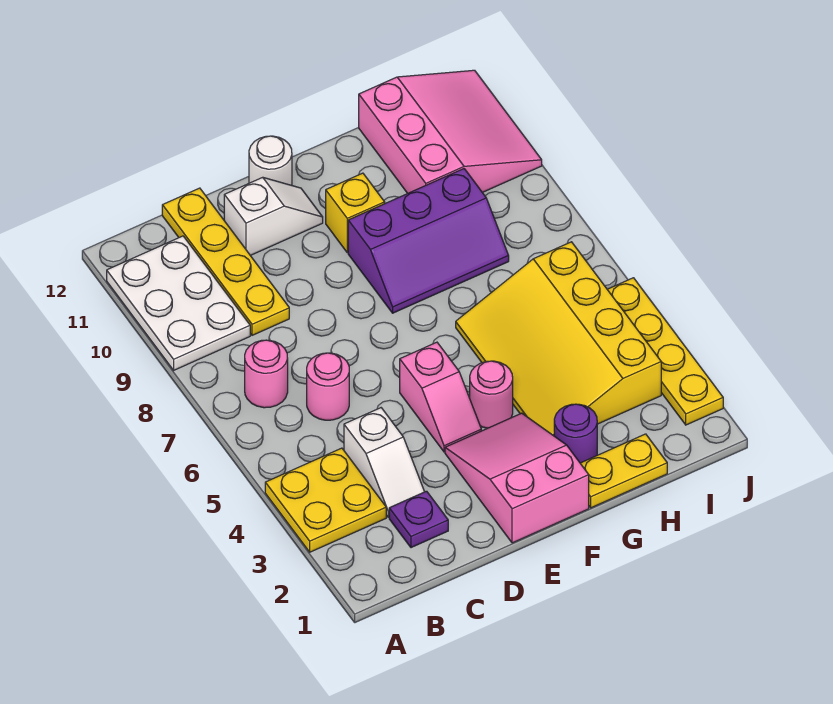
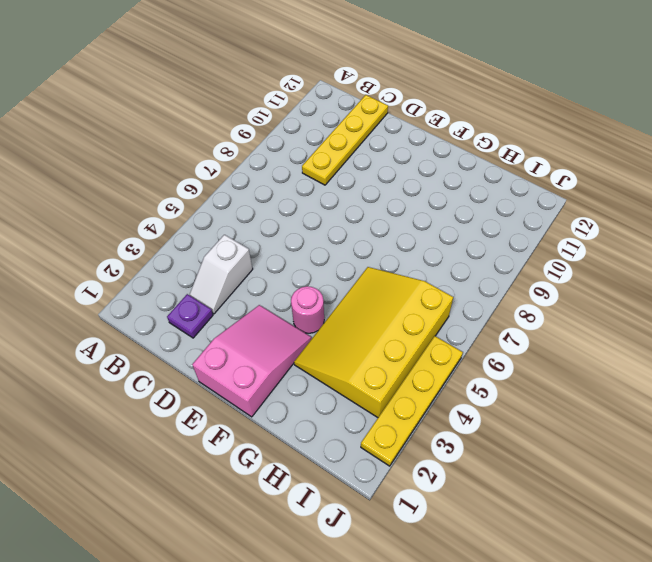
none -> yellow 2x2 plate [265,448,386,552]
none -> white 2x3 plate [107,236,250,370]
none -> pink 1x1 round brick [245,340,288,408]

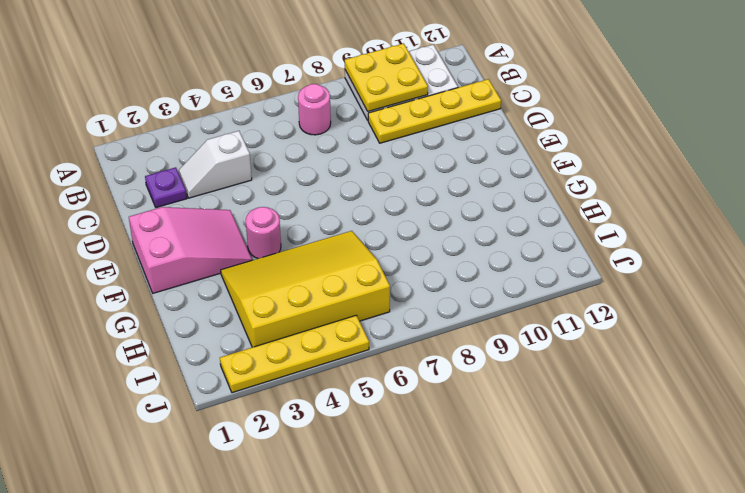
yellow 2x2 plate [345,43,428,112] -> yellow 2x2 plate moved to [265,448,386,552]
none -> pink 1x1 round brick [307,353,349,420]
none -> white 1x2 slope [224,177,323,256]
none -> pink 1x2 slope [400,342,481,452]

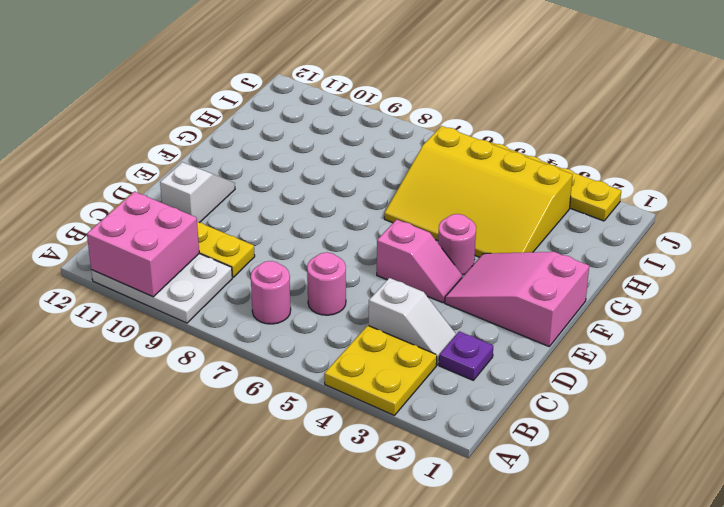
pink 2x2 brick [87,192,199,297] -> none
none -> white 1x1 round brick [249,136,292,185]
none -> purple 2x3 slope [348,169,509,313]
none -> yellow 1x1 brick [326,173,385,253]

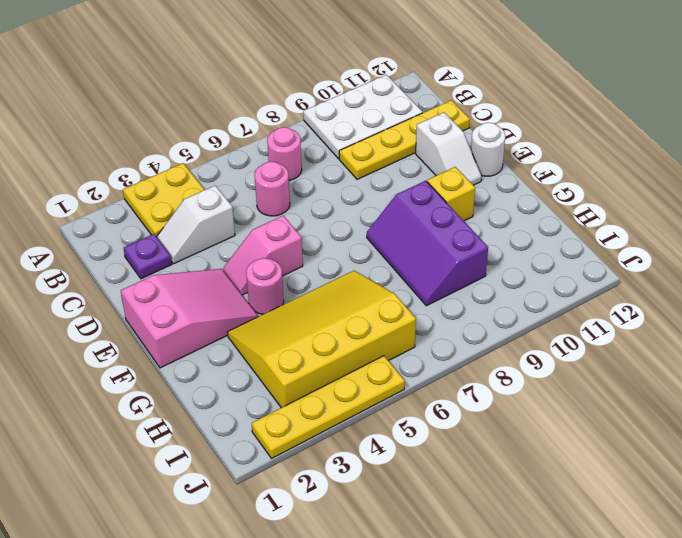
none -> yellow 1x2 plate [580,434,667,508]
none -> purple 1x1 round brick [554,404,597,463]
none -> pink 3x3 slope [359,70,542,193]

